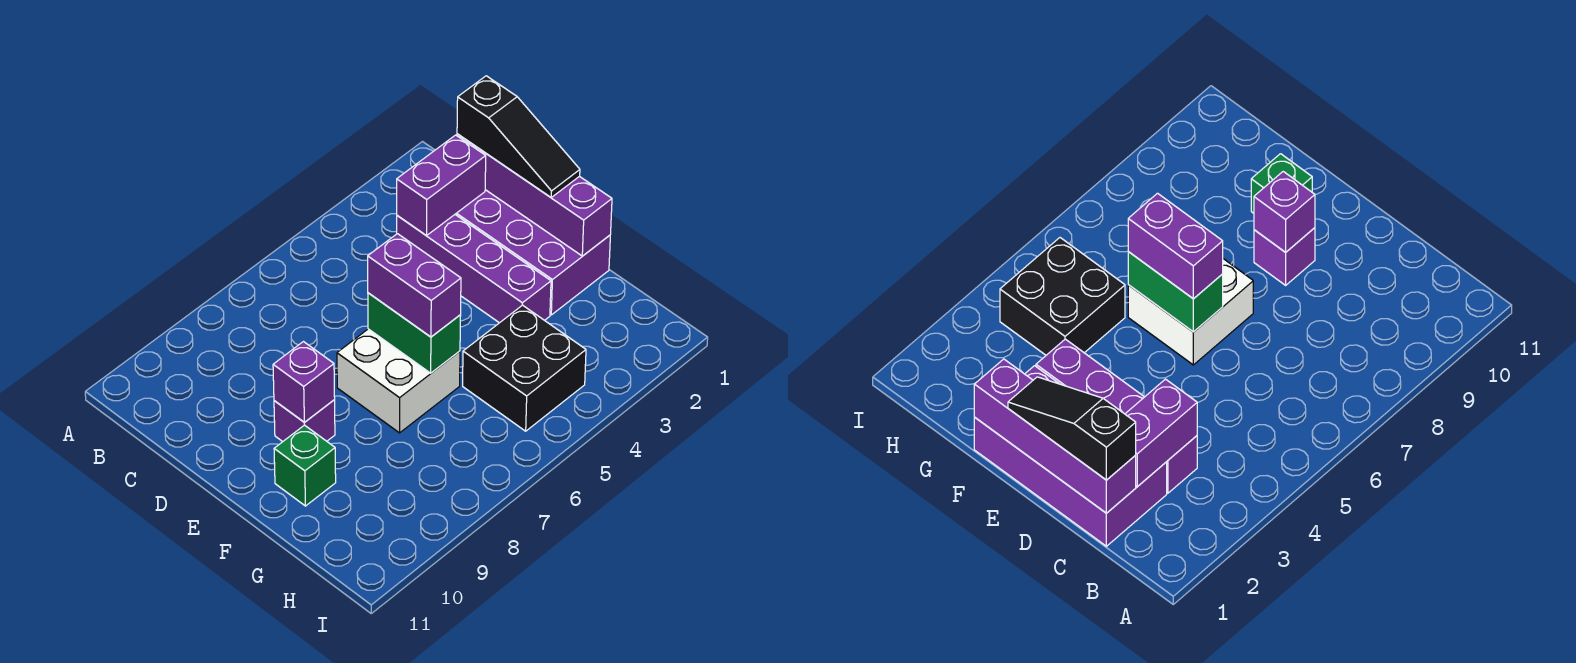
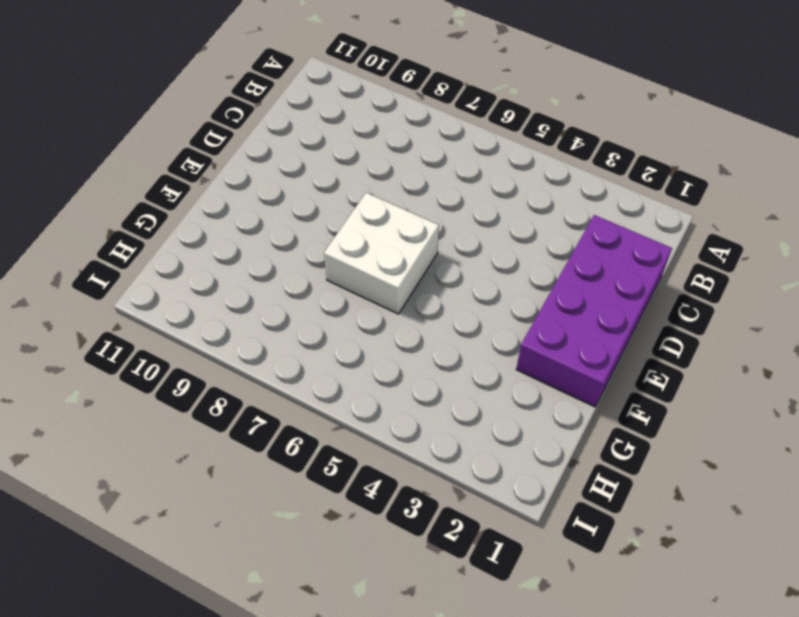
none -> purple 1x4 brick [397,215,551,323]
none -> purple 1x1 brick [274,400,335,442]
none -> green 1x1 brick [274,425,336,506]

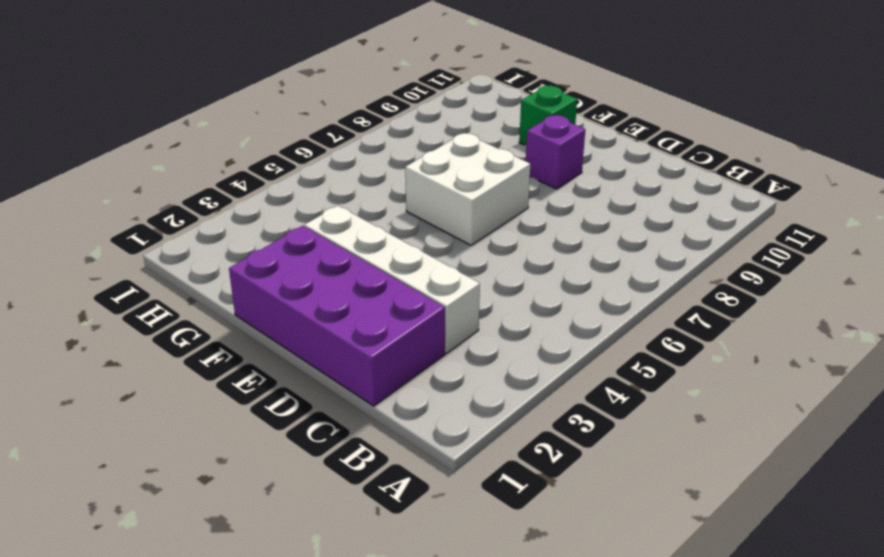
white 1x4 brick [304,206,480,353] -> purple 1x4 brick [397,215,551,323]
none -> black 2x2 brick [463,305,586,431]
none -> purple 1x4 brick [457,134,612,256]
none -> purple 1x2 brick [397,135,486,235]

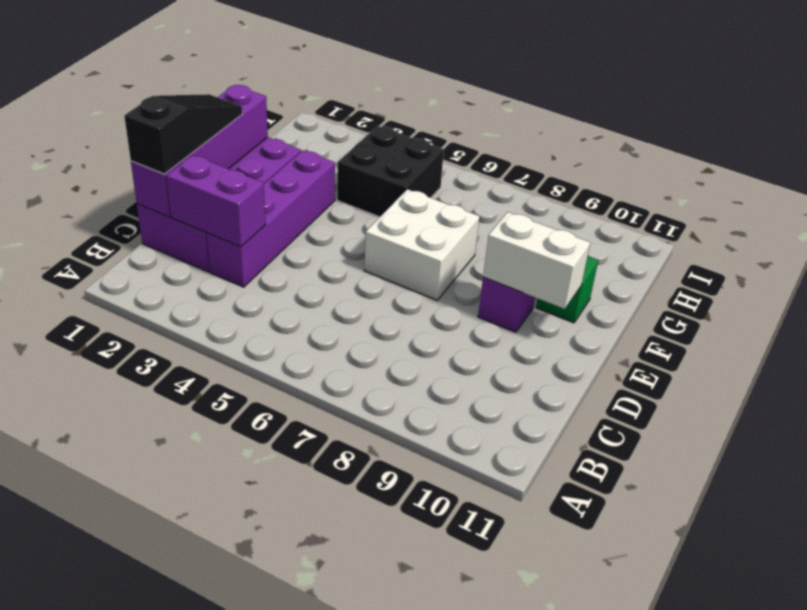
white 1x2 brick [483,212,590,309] -> purple 1x1 brick [273,342,335,422]
none -> green 1x2 brick [368,293,461,373]
none -> purple 1x2 brick [368,234,461,337]

